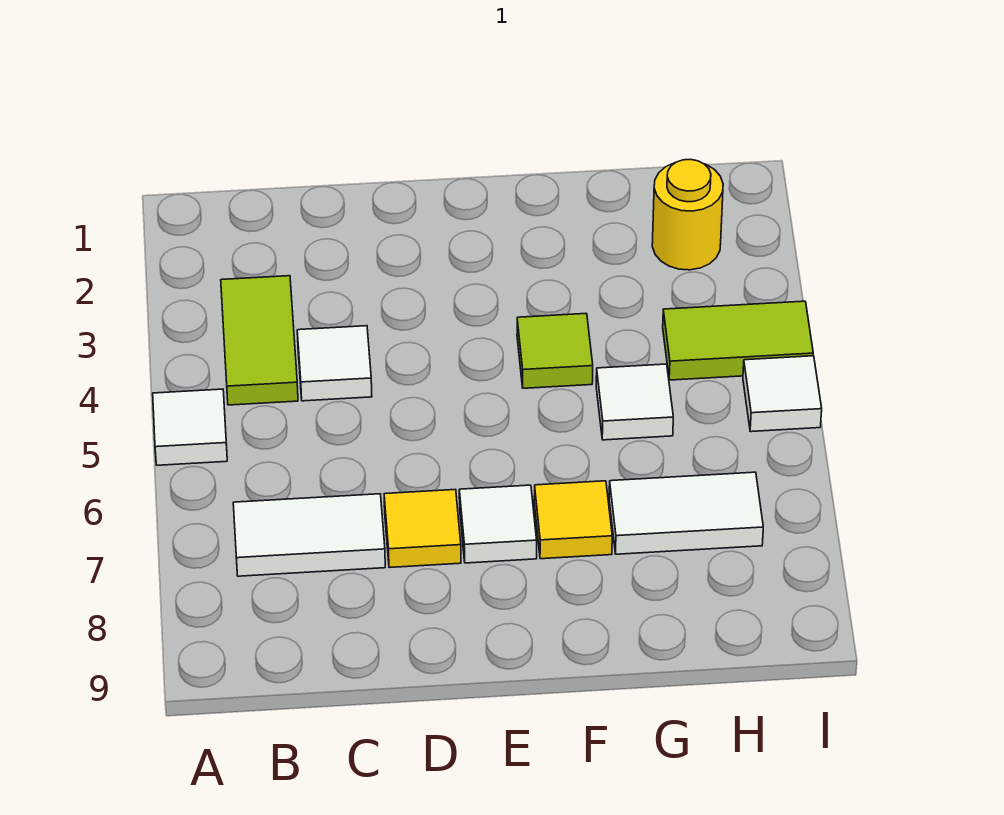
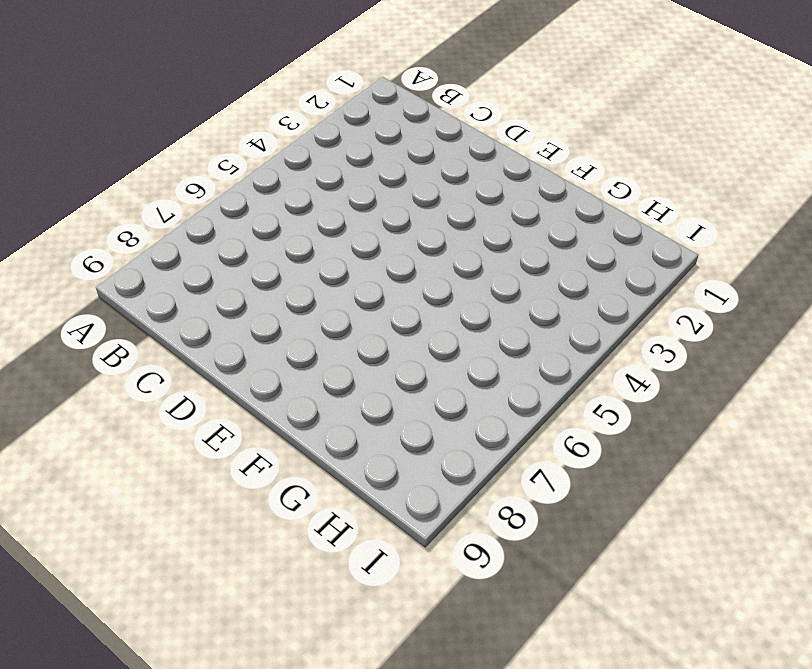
none -> white 1x1 tile [153,389,227,465]
none -> lime 1x2 tile [221,276,298,405]
none -> white 1x2 tile [233,494,385,576]

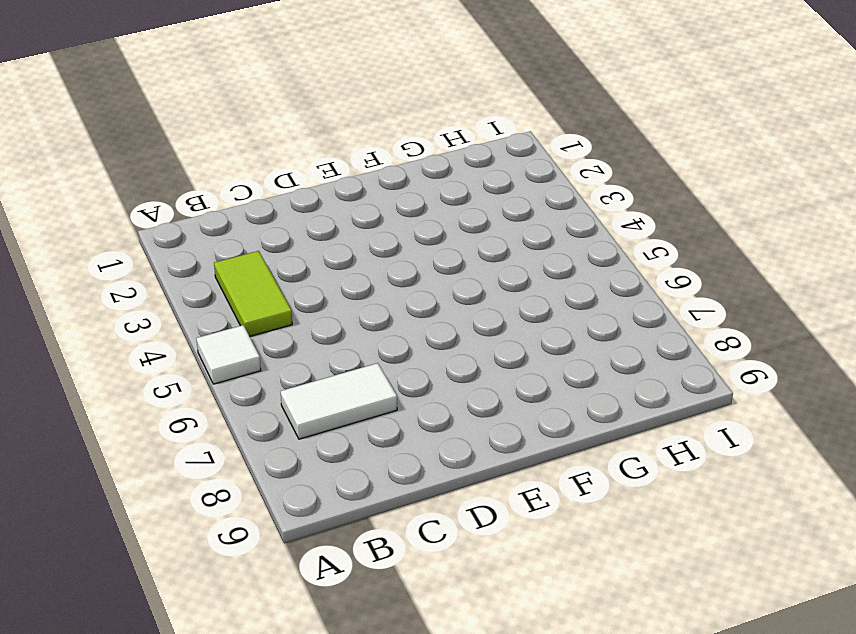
none -> white 1x1 tile [297,326,372,401]
none -> yellow 1x1 tile [384,490,461,568]
none -> white 1x1 tile [459,485,537,563]

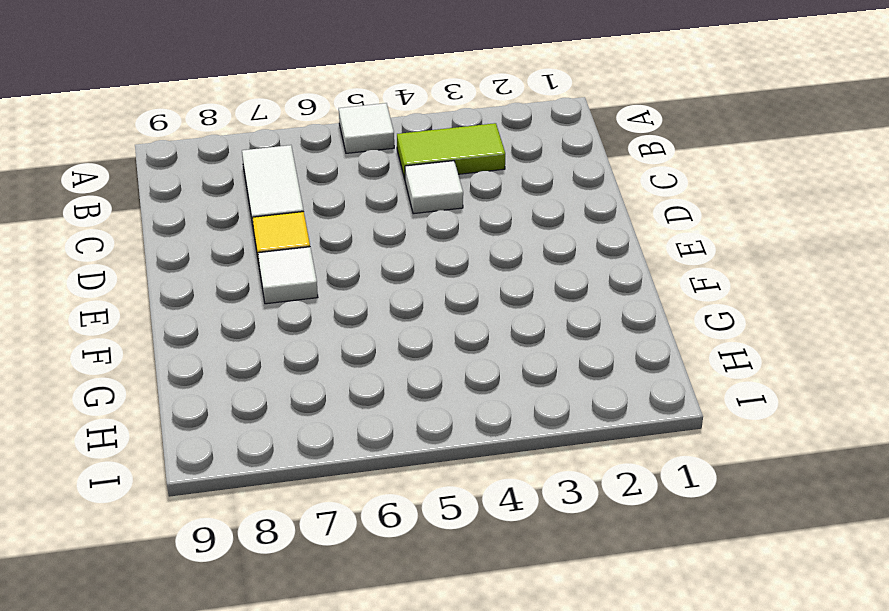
none -> lime 1x1 tile [517,313,593,388]
none -> yellow 1x1 tile [534,481,612,559]
none -> white 1x1 tile [596,364,673,440]

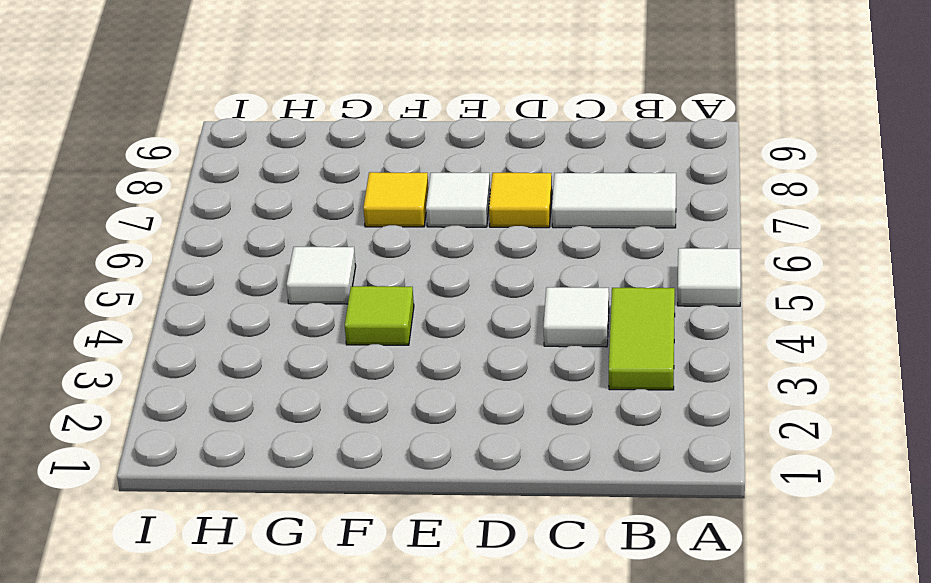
none -> white 1x2 tile [609,472,763,554]
none -> yellow 1x1 round brick [652,159,723,270]
none -> lime 1x2 tile [663,301,813,380]

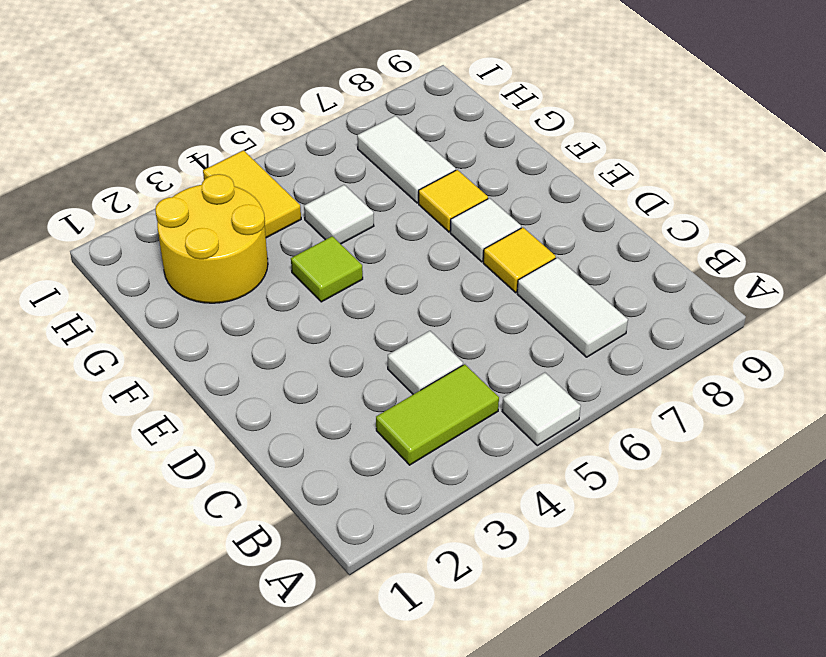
yellow 2x2 round brick [155,174,268,303] -> yellow 1x1 round brick [652,159,723,270]
yellow 1x2 tile [203,150,301,238] -> lime 1x2 tile [663,301,813,380]
none -> white 1x1 tile [743,356,822,432]

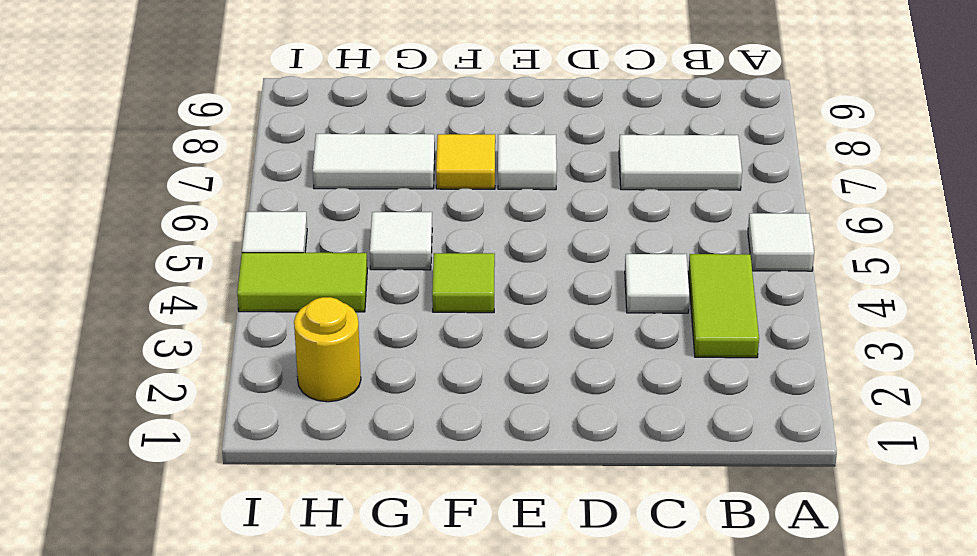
none -> yellow 1x1 tile [384,490,461,568]

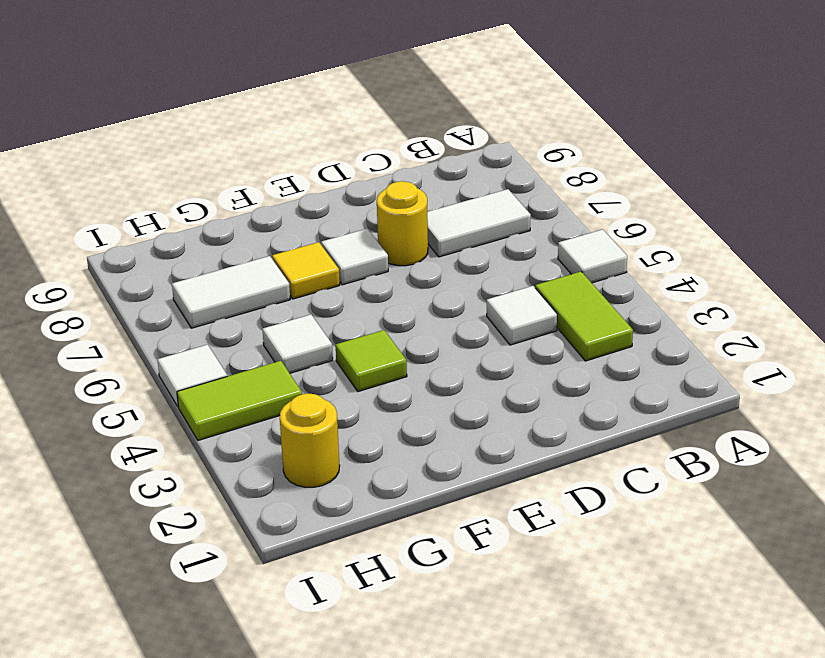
yellow 1x1 round brick [377,181,428,266] -> yellow 1x1 tile [384,490,461,568]

